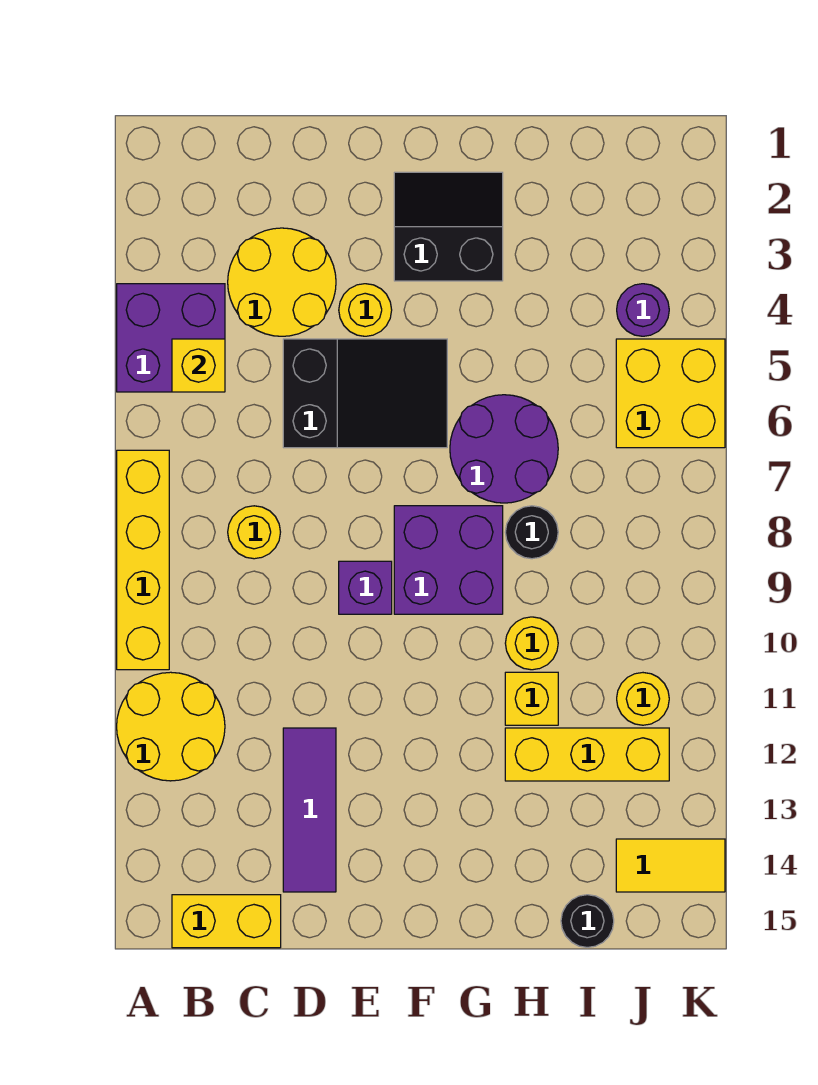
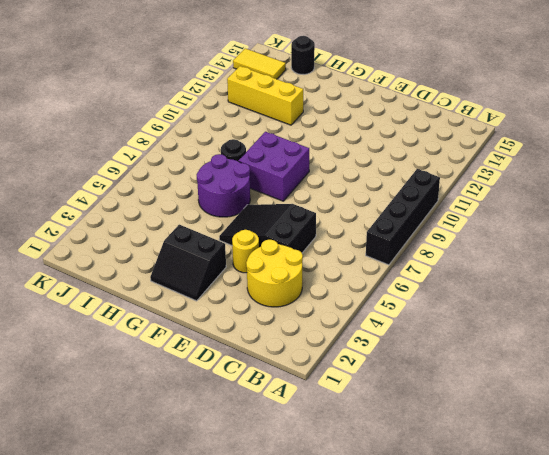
black 1x4 brick [366,169,440,265] -> yellow 1x4 brick [117,450,169,670]
none -> purple 2x2 brick [117,284,225,392]
none -> yellow 2x2 round brick [117,672,225,781]
none -> yellow 1x2 brick [172,895,281,948]

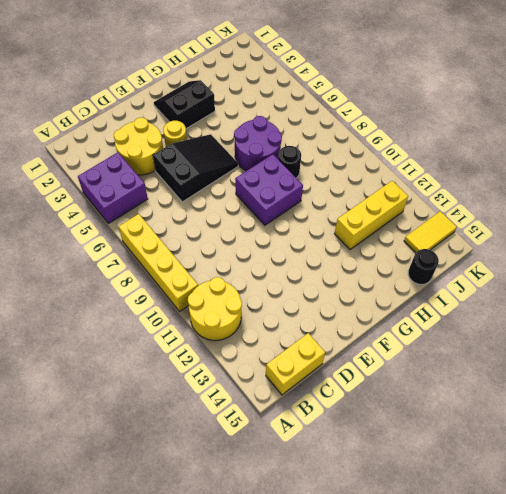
none -> yellow 1x1 round brick [228,506,280,559]
none -> purple 1x3 tile [283,728,336,892]
none -> purple 1x1 brick [339,561,392,614]

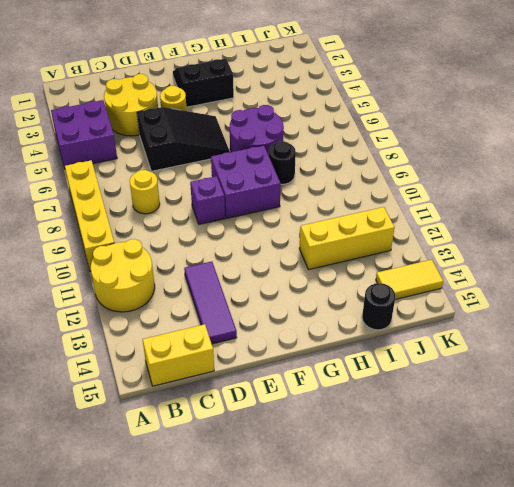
none -> yellow 1x1 round brick [505,617,558,670]
none -> yellow 1x1 brick [505,672,558,725]
none -> purple 1x1 round brick [617,284,669,336]

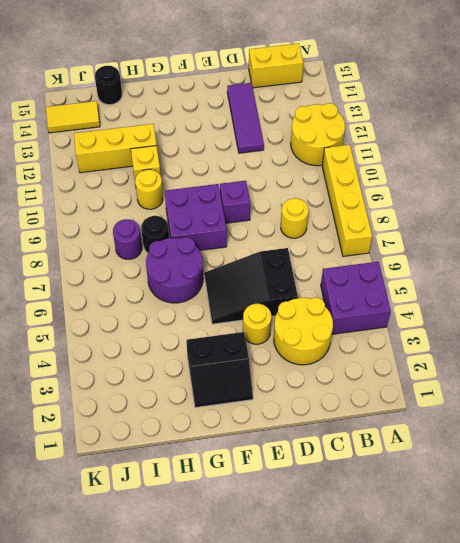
purple 1x1 round brick [113,219,142,259] -> purple 1x1 round brick moved to [617,284,669,336]
none -> yellow 2x2 brick [616,339,725,448]
none -> yellow 1x1 round brick [617,673,669,725]
none -> yellow 1x1 brick [172,339,225,392]

